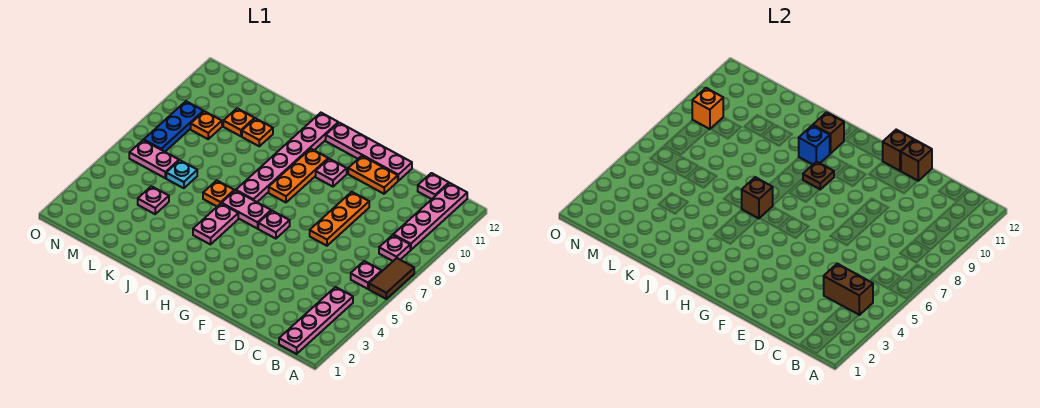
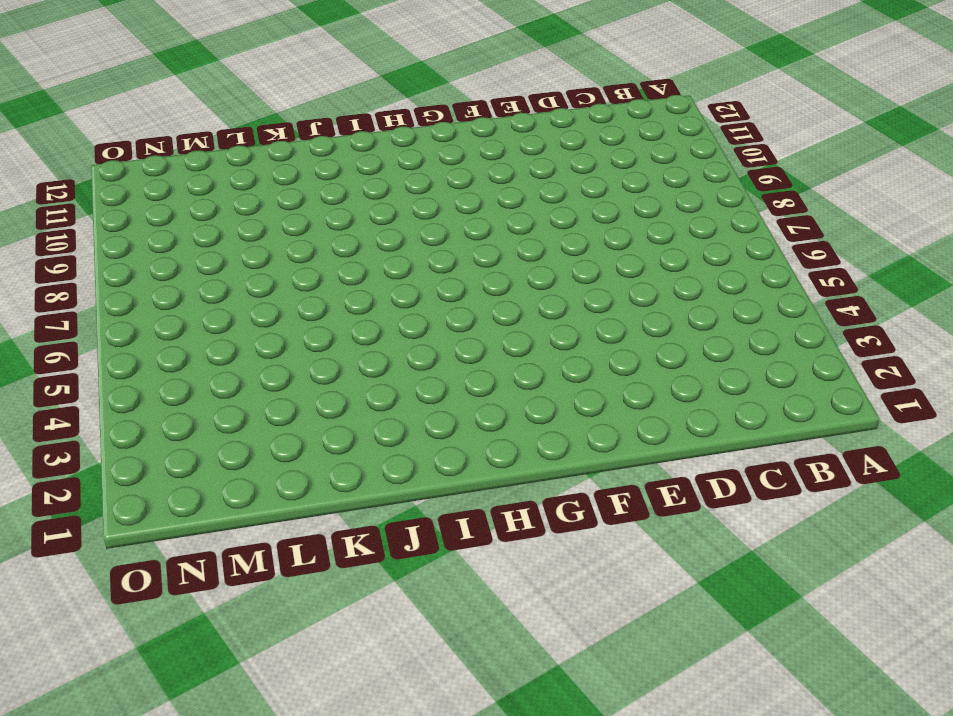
none -> brown 1x2 tile [369,258,414,299]
none -> pink 1x4 plate [279,287,353,354]
none -> pink 1x1 plate [351,261,382,289]
none -> pink 1x1 plate [379,235,410,261]

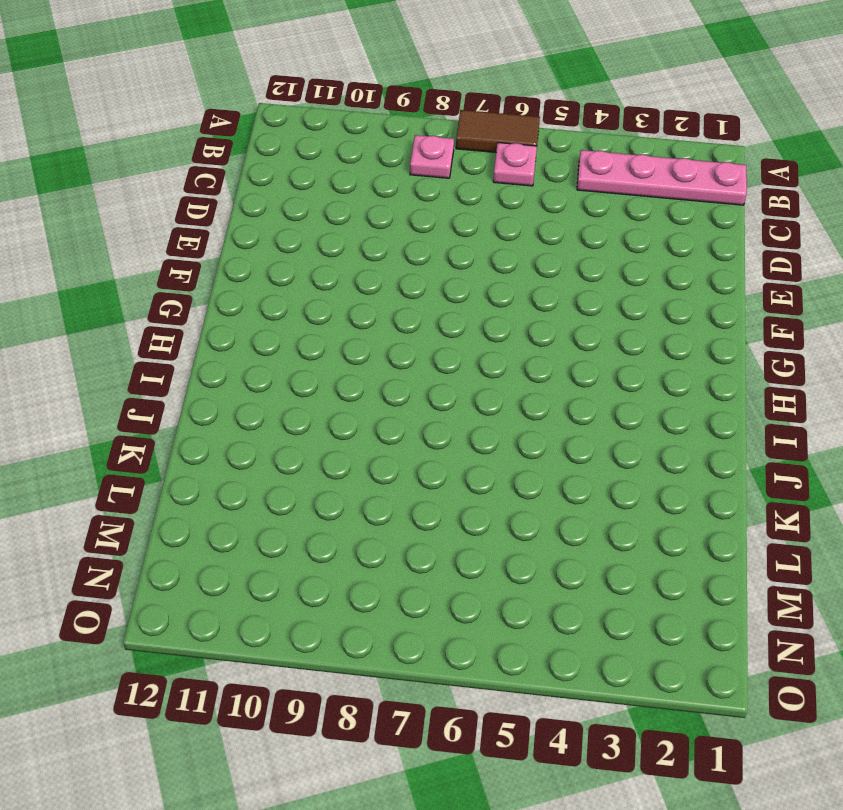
none -> pink 1x4 plate [393,183,467,250]
none -> pink 1x1 plate [418,173,449,199]
none -> orange 1x3 plate [310,192,369,246]
none -> orange 1x2 plate [348,156,398,194]

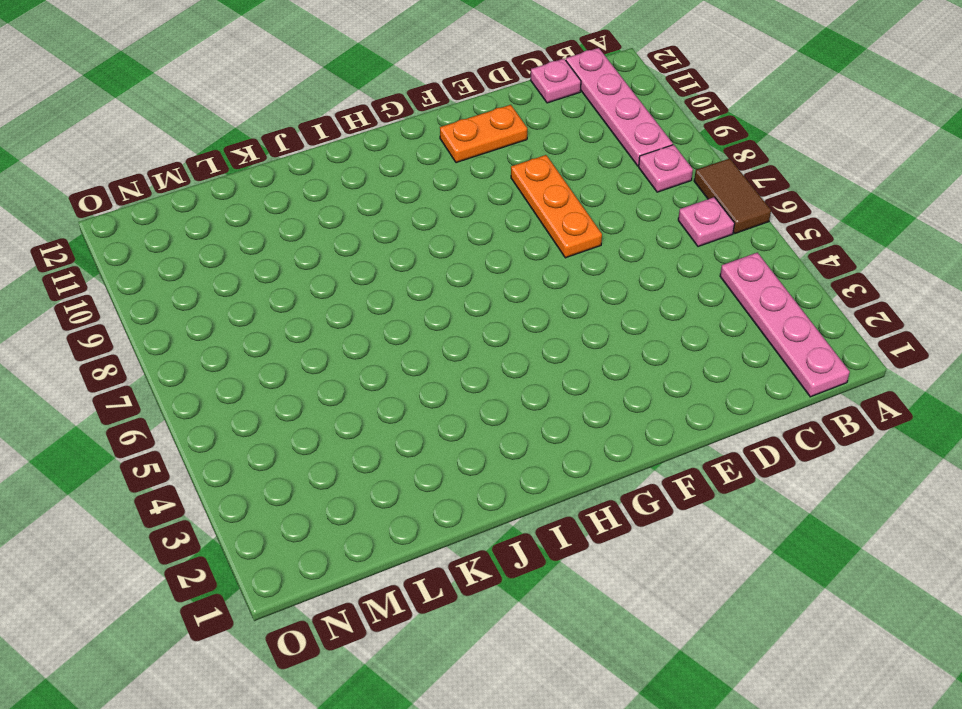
none -> pink 1x4 plate [326,123,412,181]
none -> pink 1x1 plate [258,211,290,239]
none -> pink 1x1 plate [316,159,347,187]
none -> pink 1x2 plate [222,191,271,229]

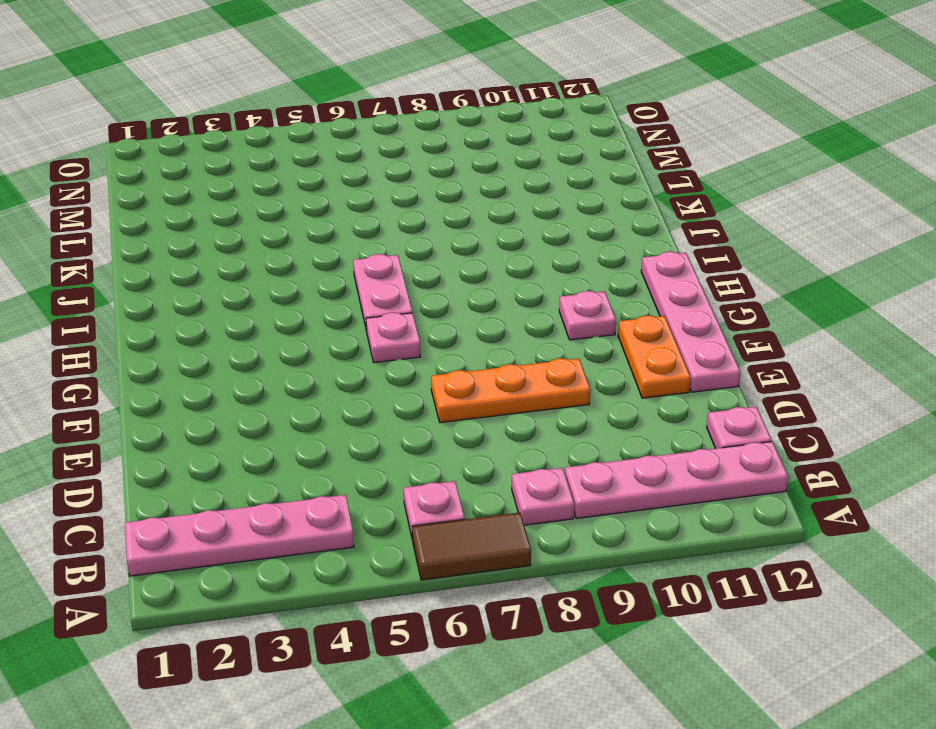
none -> orange 1x3 plate [269,149,328,202]
none -> pink 1x2 plate [193,204,238,244]
none -> pink 1x6 plate [236,113,338,202]
none -> orange 1x1 plate [203,180,234,206]

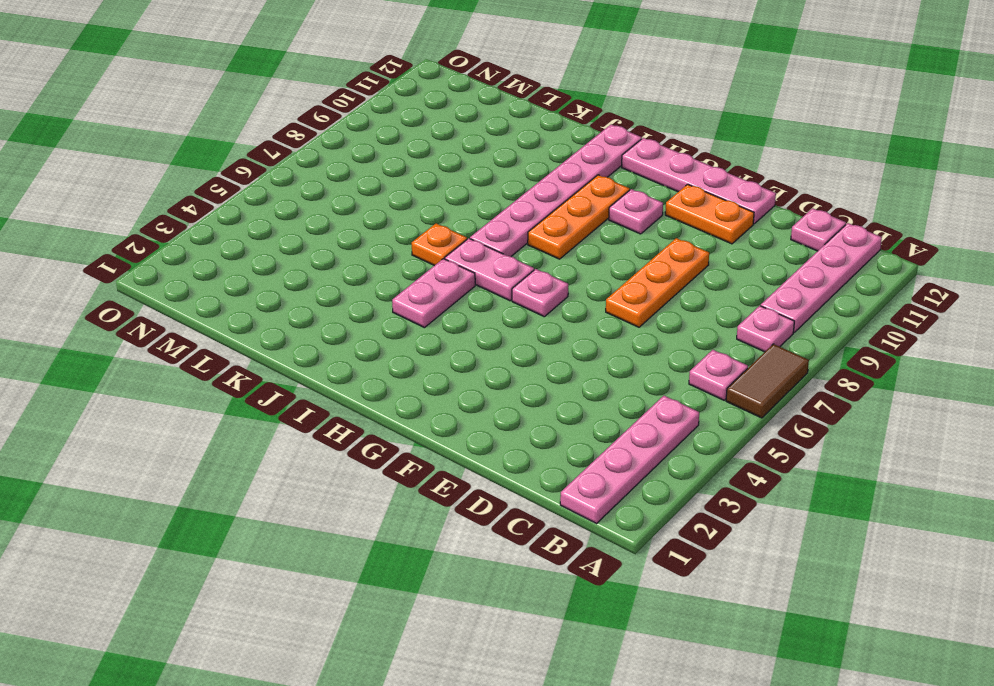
none -> orange 1x1 plate [242,118,273,146]
none -> pink 1x1 plate [138,186,169,214]
none -> cyan 1x1 plate [166,160,197,188]
none -> orange 1x1 plate [223,108,255,136]

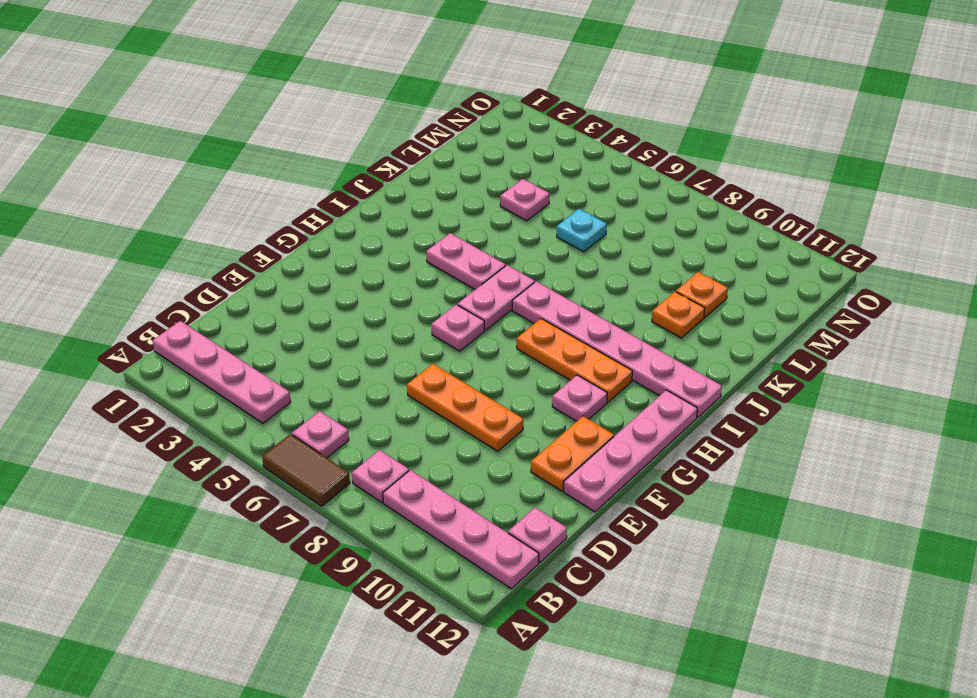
none -> orange 1x1 plate [203,180,234,206]
none -> pink 1x2 plate [129,140,179,178]
none -> orange 1x1 plate [191,111,222,139]
none -> blue 1x3 plate [144,101,203,152]

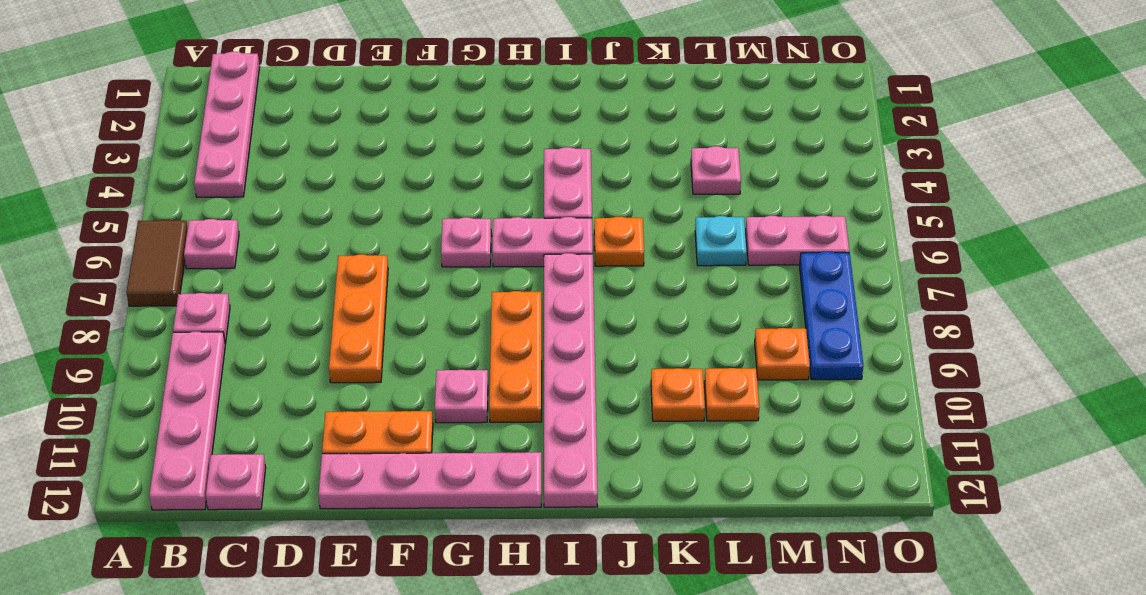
none -> brown 1x2 brick [824,264,873,315]
none -> brown 1x1 brick [901,140,932,181]
none -> brown 1x1 brick [883,130,914,171]
none -> brown 1x1 plate [803,161,834,189]

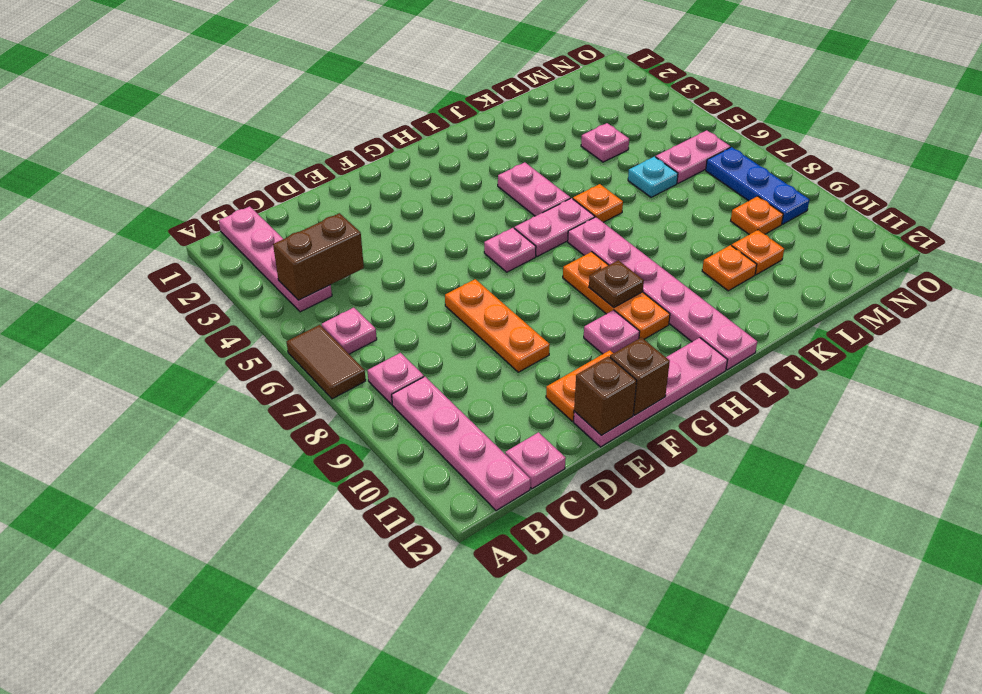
none -> brown 1x1 brick [742,177,773,218]
none -> blue 1x1 brick [799,125,830,165]
none -> brown 1x1 brick [813,112,844,153]
none -> orange 1x1 brick [692,88,723,129]

